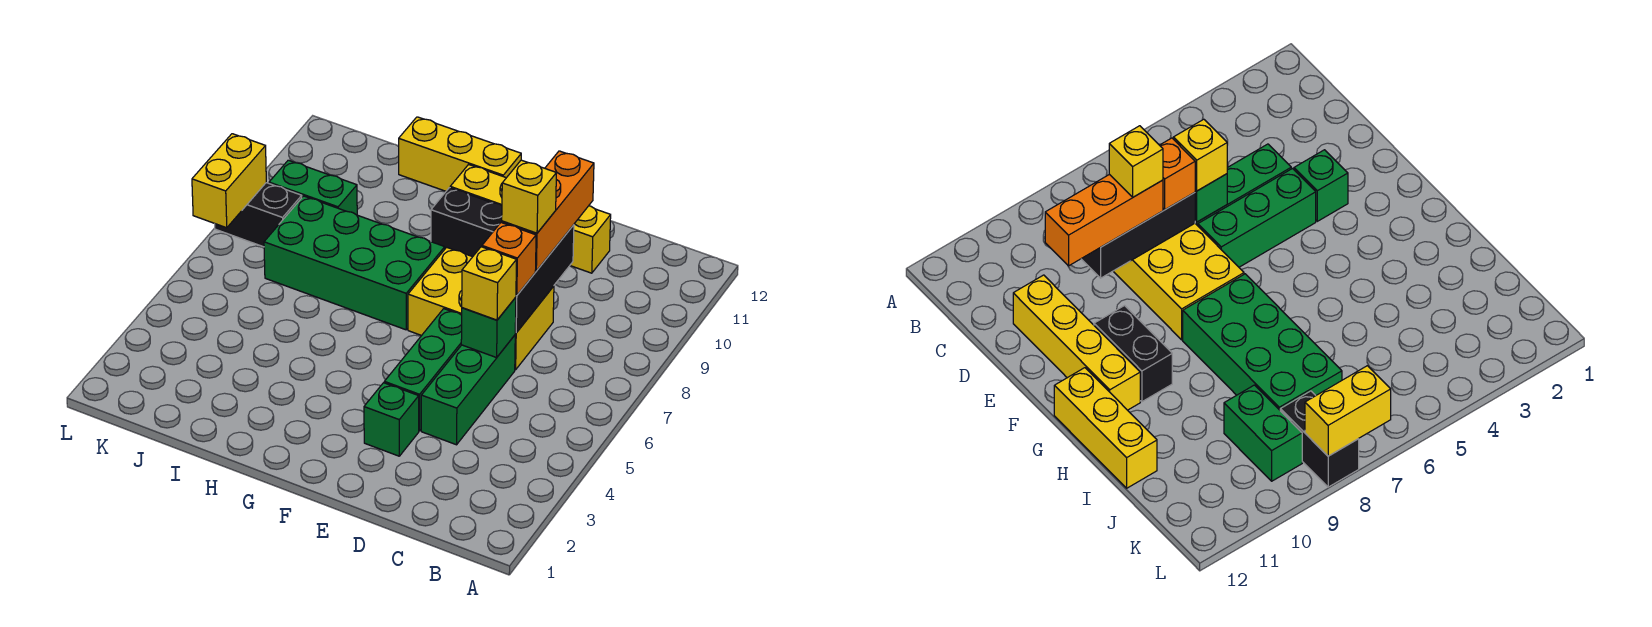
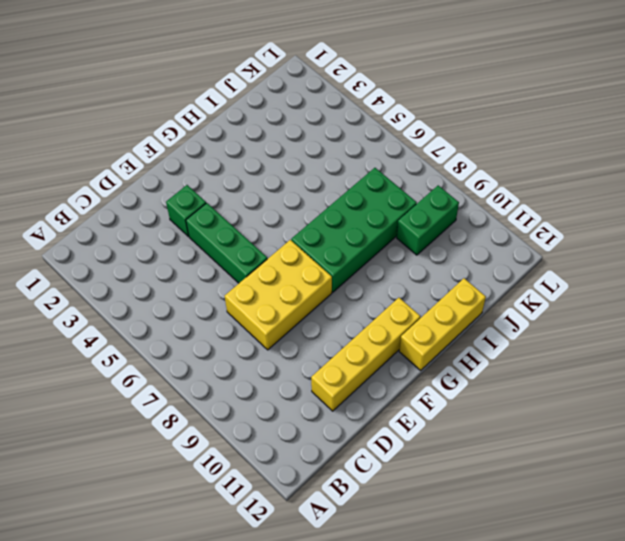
none -> green 1x3 brick [421,335,515,445]
none -> black 1x2 brick [431,188,502,257]
none -> black 1x2 brick [215,183,302,247]

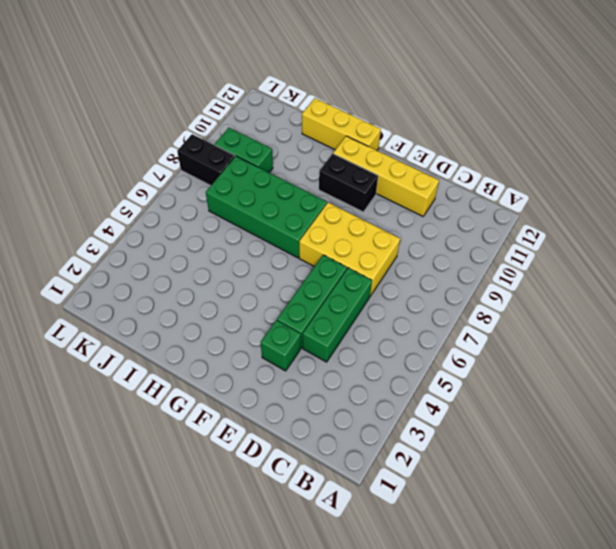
none -> green 1x1 brick [461,297,516,358]
none -> black 1x3 brick [515,225,574,333]
none -> yellow 1x2 brick [192,134,266,228]

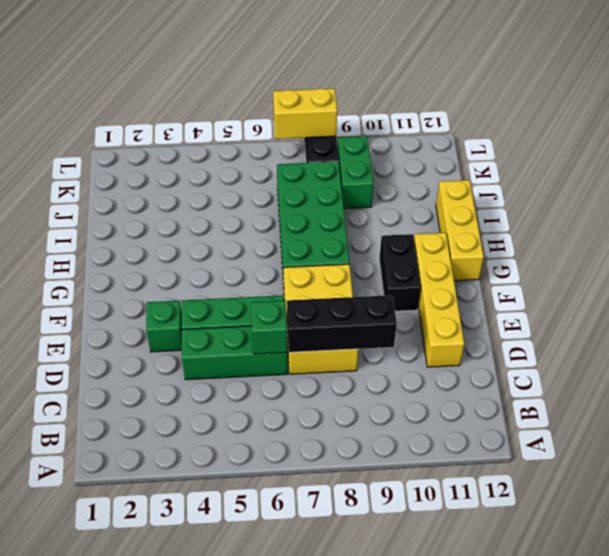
none -> yellow 1x1 brick [462,247,517,320]
none -> orange 1x1 brick [482,222,536,295]
none -> orange 1x3 brick [502,151,594,271]

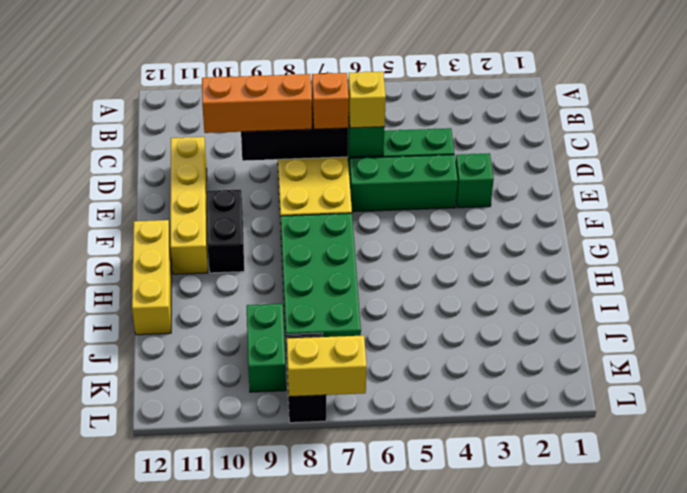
none -> yellow 1x1 brick [502,160,556,233]

